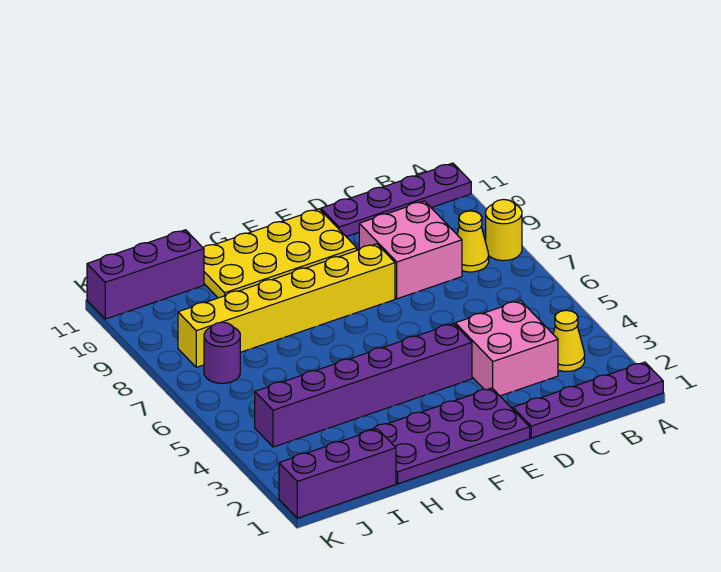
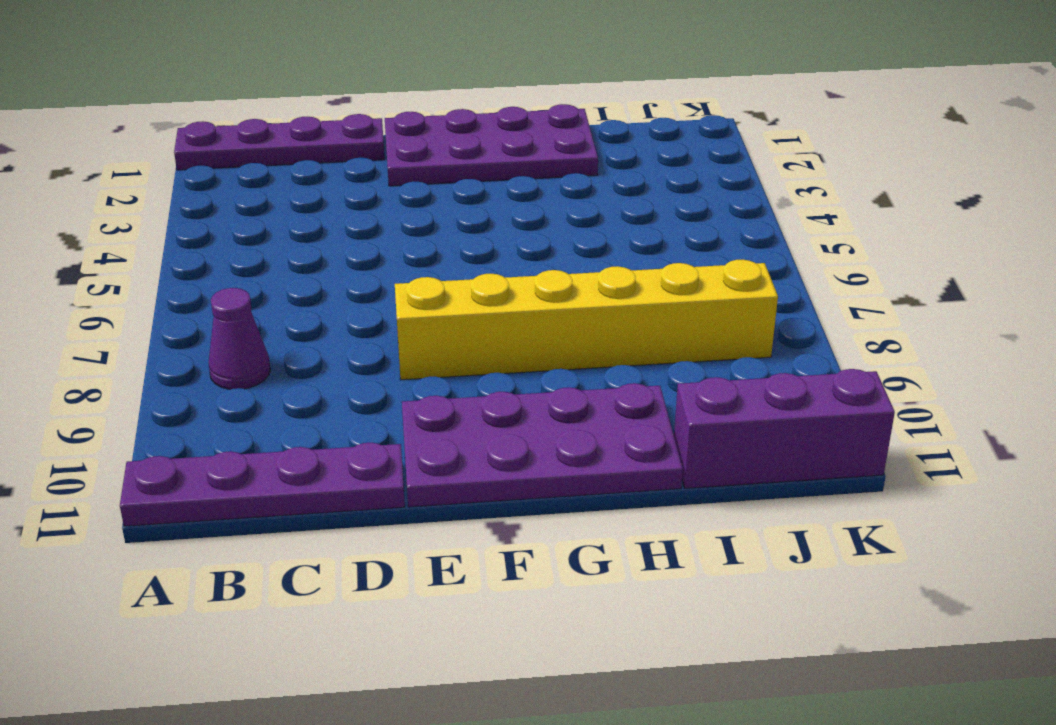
purple 1x1 cone [209,288,270,389] -> yellow 1x1 cone [457,211,489,272]
purple 2x4 plate [402,383,683,507] -> yellow 2x4 plate [203,209,357,298]
none -> yellow 1x1 round brick [486,199,522,261]
none -> yellow 1x1 cone [553,310,585,371]
none -> pink 2x2 brick [455,300,558,396]

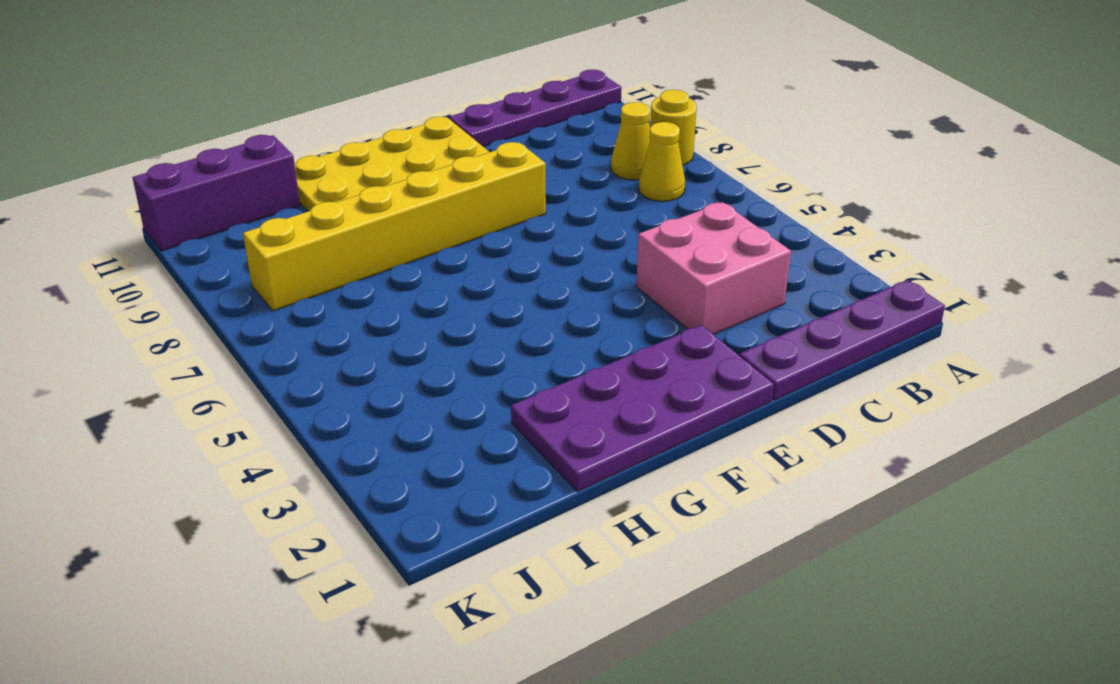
yellow 1x1 cone [639,122,685,201] -> yellow 1x1 cone moved to [553,310,585,371]
none -> pink 2x2 brick [359,201,462,299]
none -> purple 1x6 brick [255,323,472,447]
none -> purple 1x3 brick [279,429,396,518]

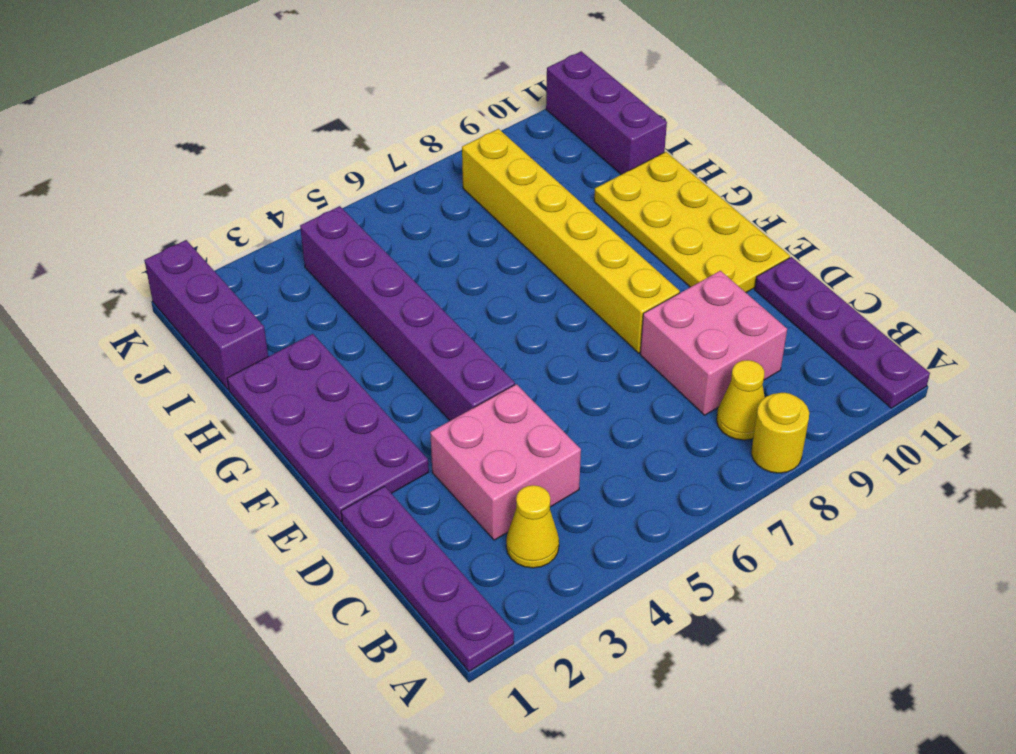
none -> purple 1x1 round brick [204,322,240,383]

